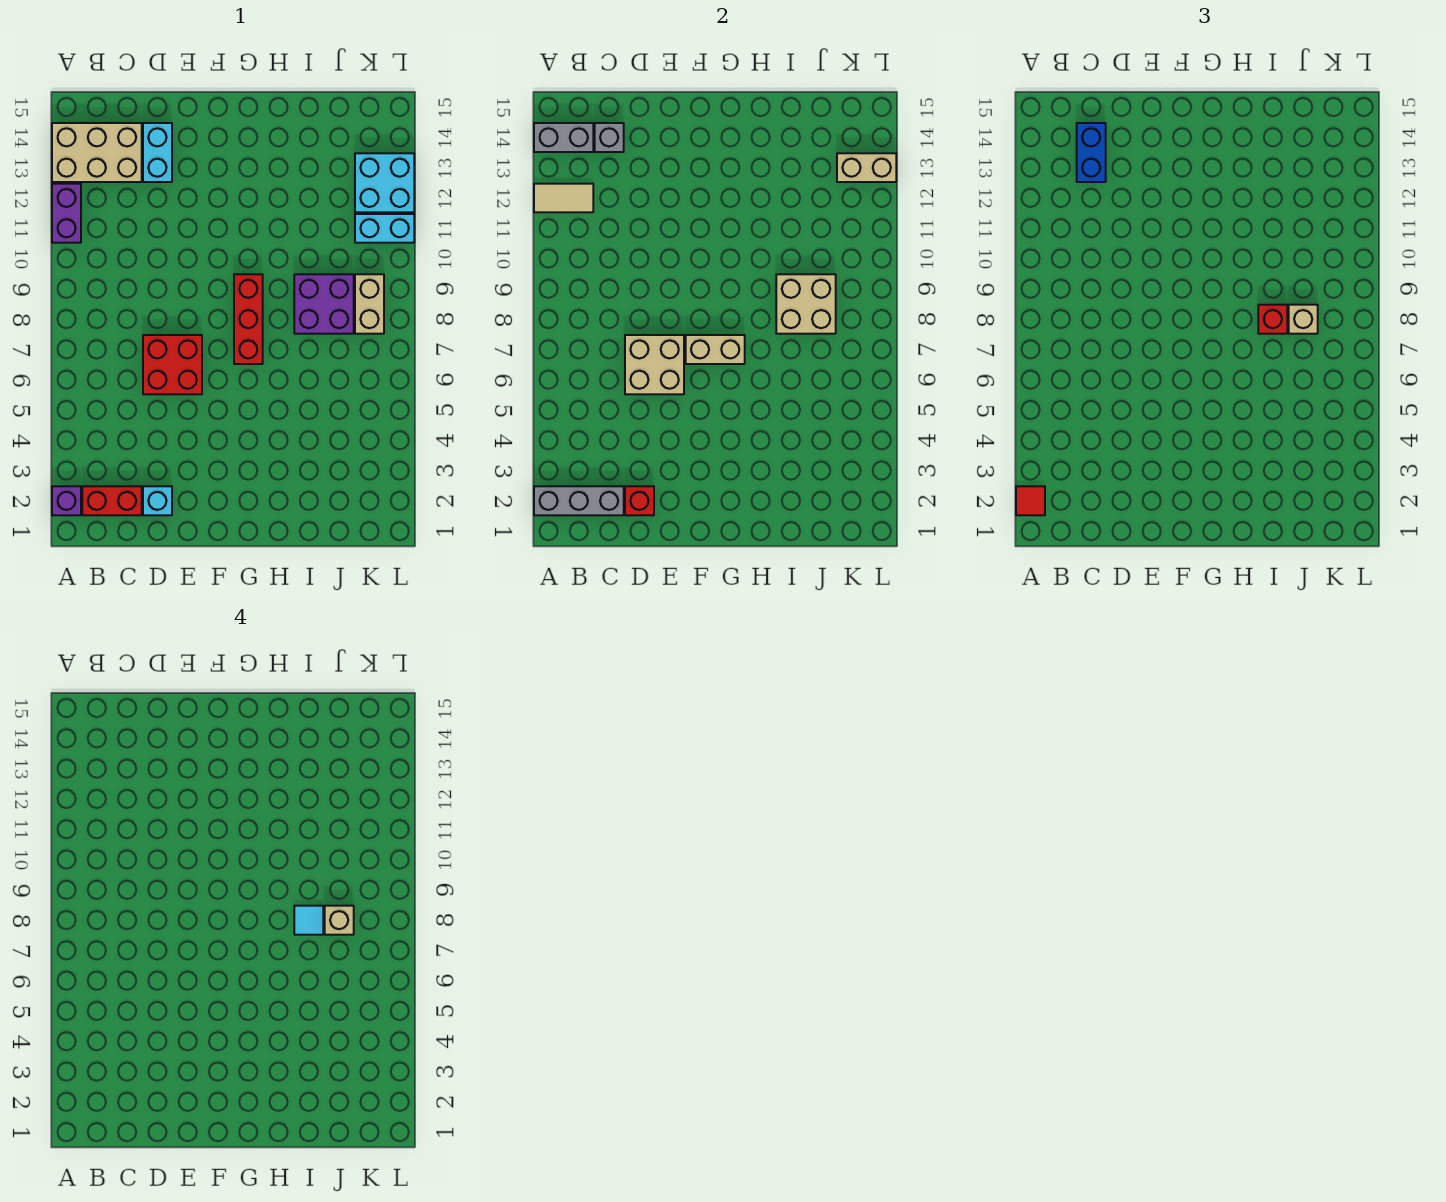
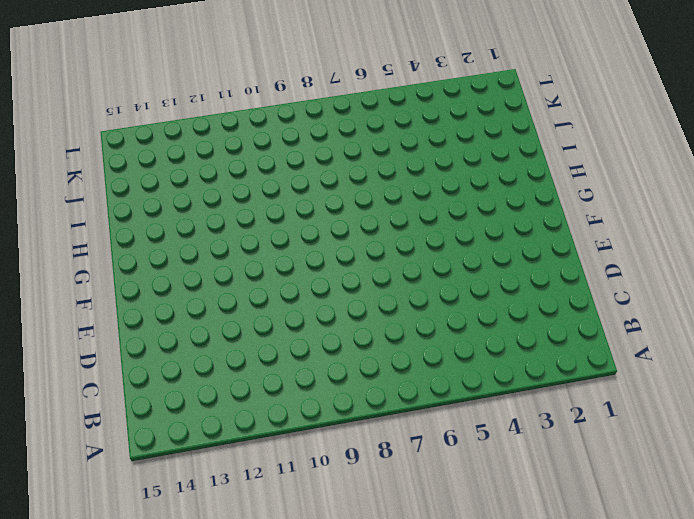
none -> purple 1x1 brick [52,486,81,515]
none -> purple 1x2 brick [52,184,81,243]
none -> tan 2x3 brick [52,123,142,182]

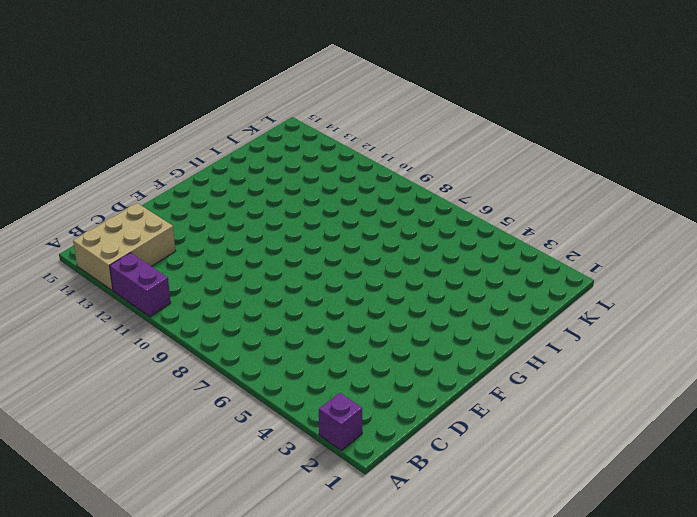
none -> red 1x2 brick [82,486,142,515]
none -> cyan 1x1 brick [143,486,172,515]
none -> red 2x2 brick [143,335,202,394]

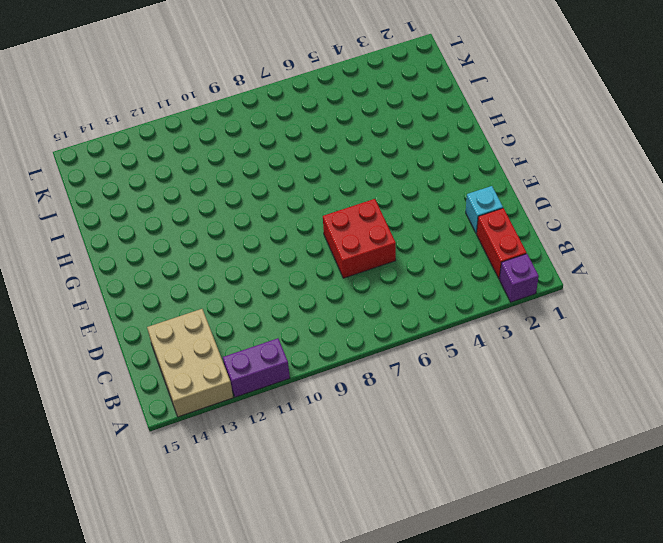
none -> cyan 1x2 brick [143,123,172,182]
none -> red 1x3 brick [234,274,263,364]
none -> purple 2x2 brick [294,274,354,334]

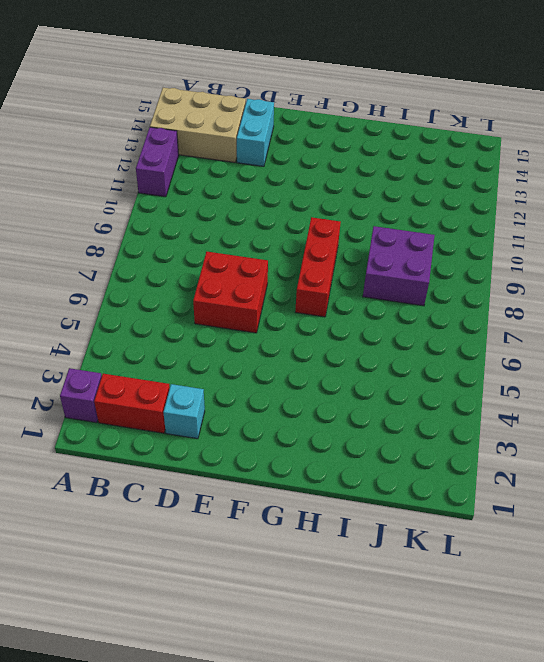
none -> tan 1x2 brick [355,274,384,334]
none -> cyan 1x2 brick [355,214,414,243]
none -> cyan 2x2 brick [355,153,414,212]

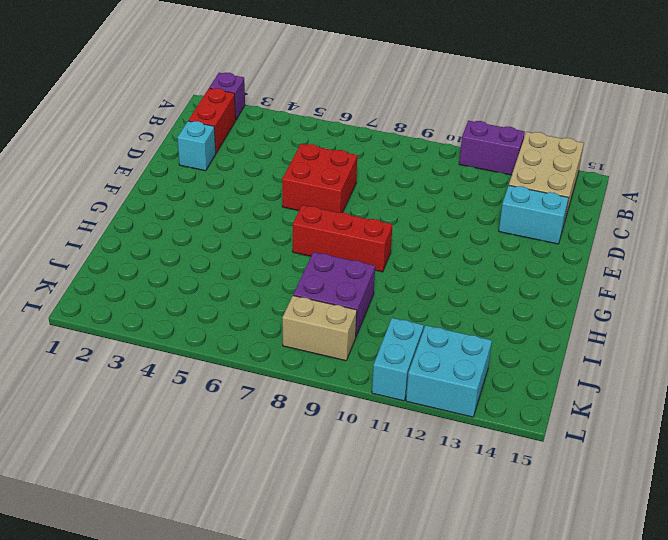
none -> grey 1x3 brick [534,486,624,515]
none -> tan 1x2 tile [534,184,593,212]
none -> grey 1x2 brick [534,123,593,152]

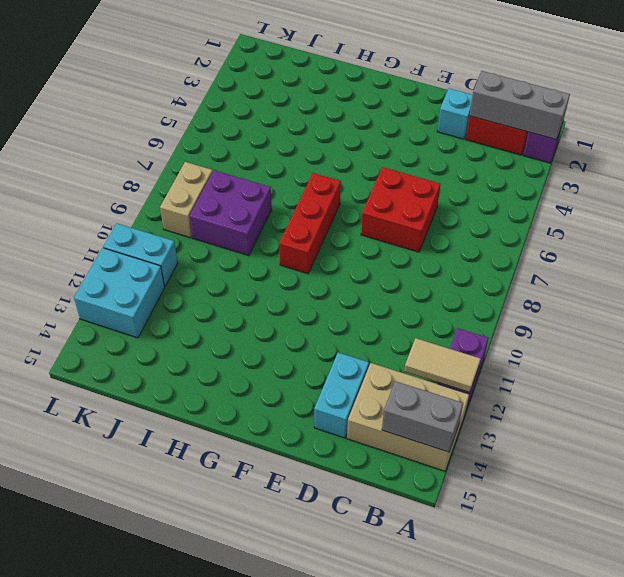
none -> grey 1x1 brick [595,123,624,152]
none -> red 1x1 brick [625,486,654,515]
none -> tan 2x2 brick [625,335,684,394]

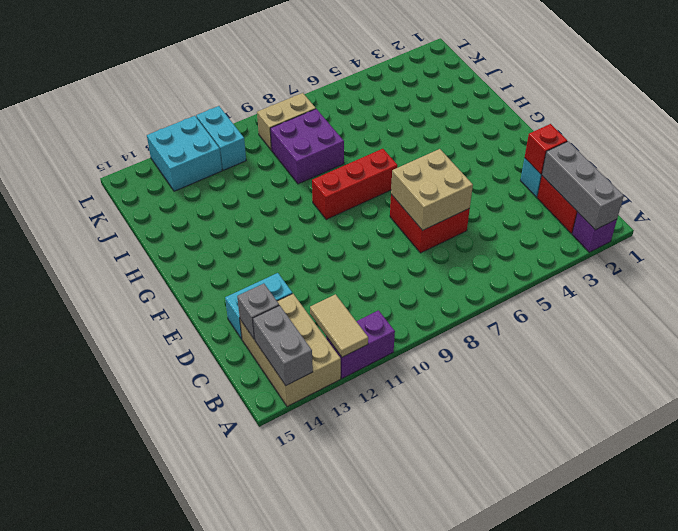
none -> tan 1x2 brick [686,335,745,364]
none -> tan 2x2 brick [776,274,836,334]
none -> tan 1x2 brick [837,153,896,182]

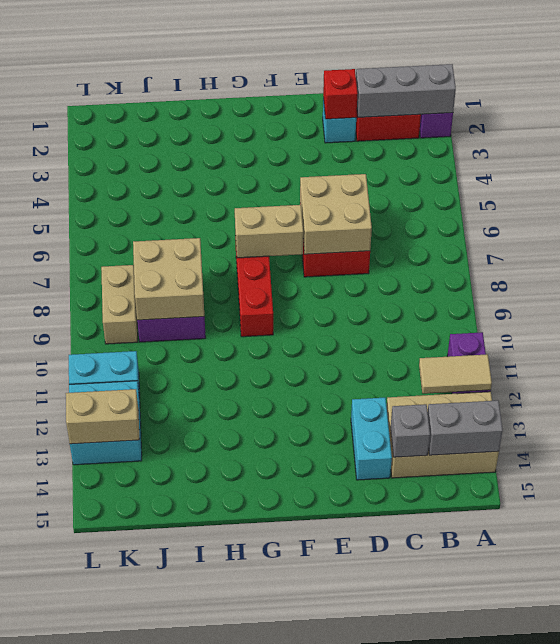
none -> red 1x1 tile [1016,486,1045,515]
none -> blue 1x2 brick [1077,123,1106,182]
none -> red 1x1 brick [1258,305,1287,334]

